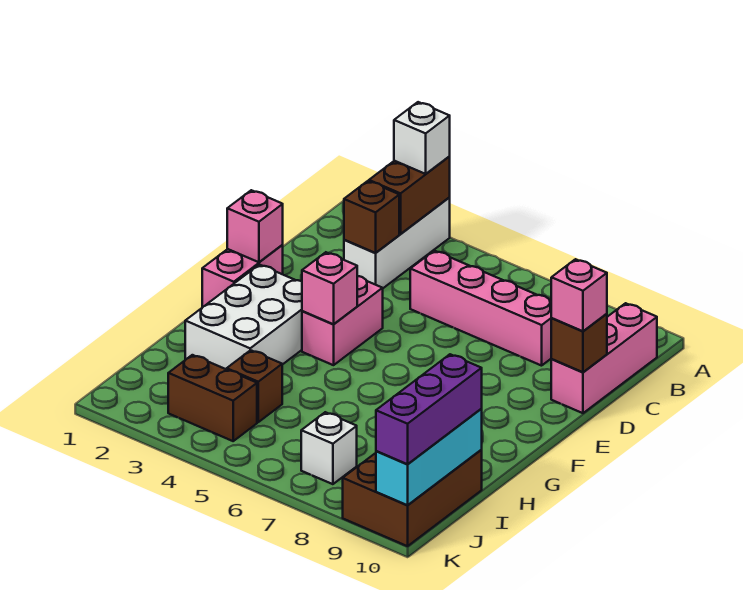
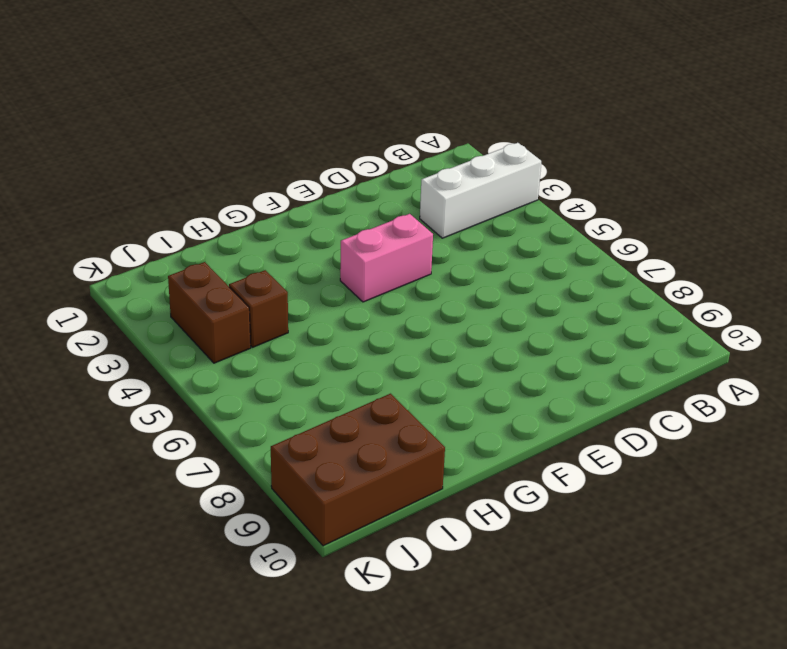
none -> pink 1x3 brick [551,303,657,413]
none -> pink 1x4 brick [410,251,551,366]
none -> pink 1x2 brick [202,245,283,308]

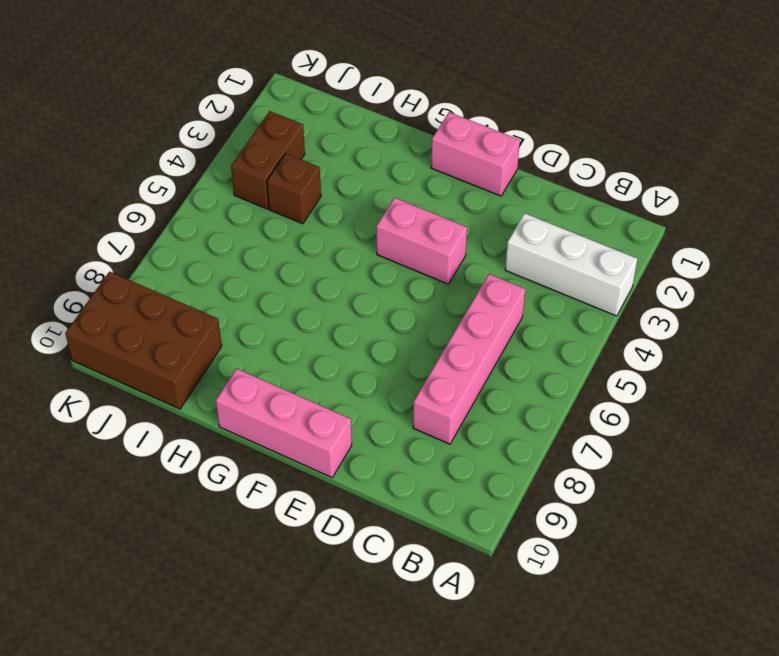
pink 1x3 brick [216,369,352,477] -> pink 1x3 brick moved to [551,303,657,413]
none -> white 2x3 brick [185,265,302,369]
none -> white 1x1 brick [301,412,357,484]
none -> brown 1x2 brick [369,157,450,234]

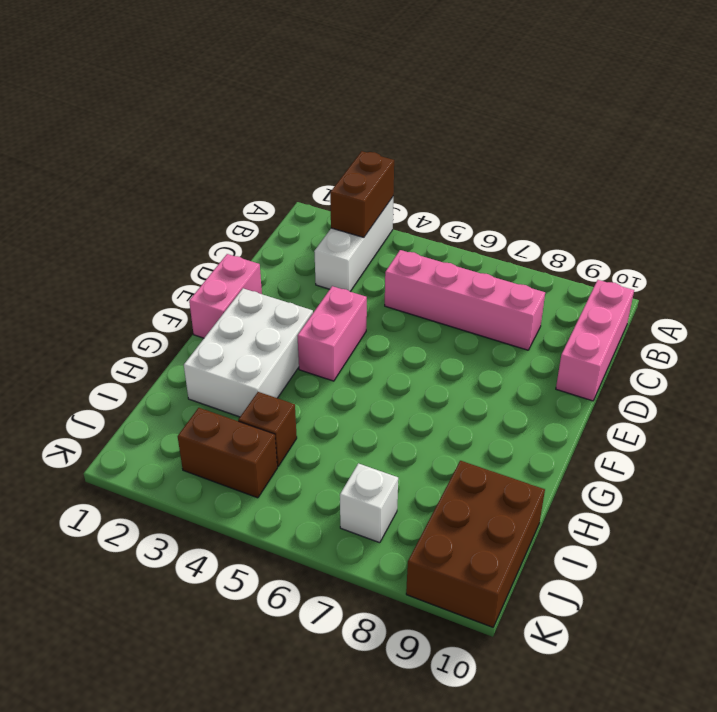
none -> brown 1x1 brick [344,181,399,253]
none -> brown 1x1 brick [551,314,607,372]
none -> pink 1x1 brick [227,190,283,262]

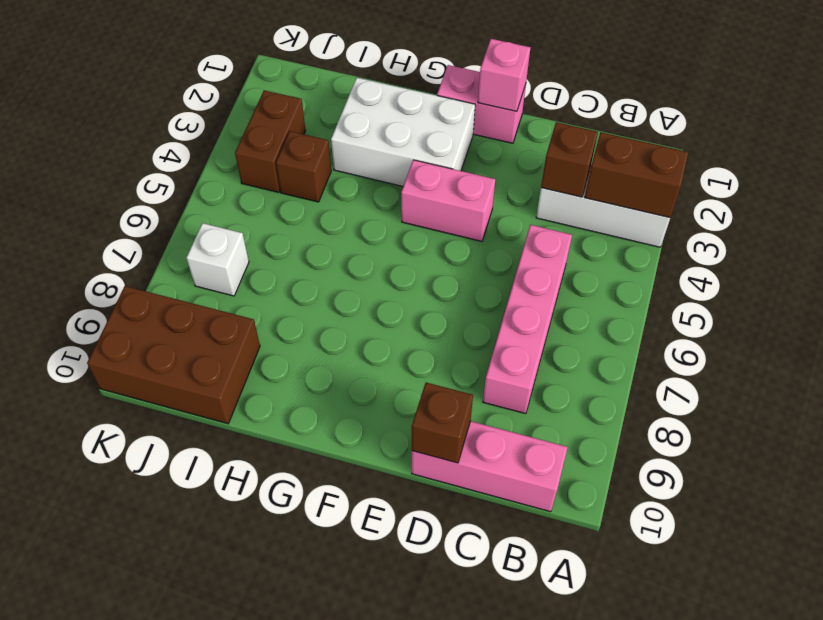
none -> pink 1x1 brick [302,252,357,324]
none -> cyan 1x3 brick [376,409,482,505]
none -> white 1x1 brick [394,102,450,174]

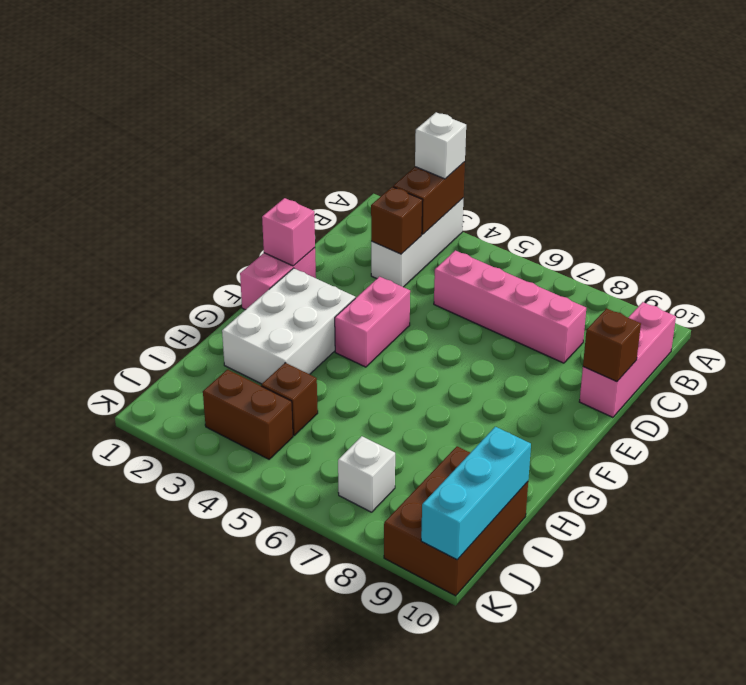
none -> pink 1x1 brick [302,252,357,324]
none -> pink 1x1 brick [551,259,607,331]
none -> purple 1x3 brick [376,354,482,464]

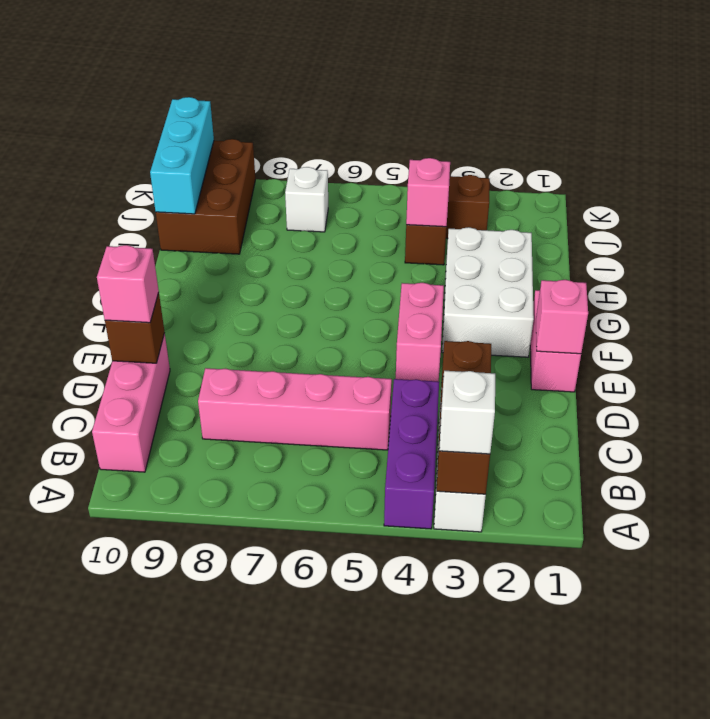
purple 1x3 brick [384,379,439,529] -> purple 1x3 brick moved to [376,354,482,464]
pink 1x1 brick [406,158,450,227] -> pink 1x1 brick moved to [302,252,357,324]

